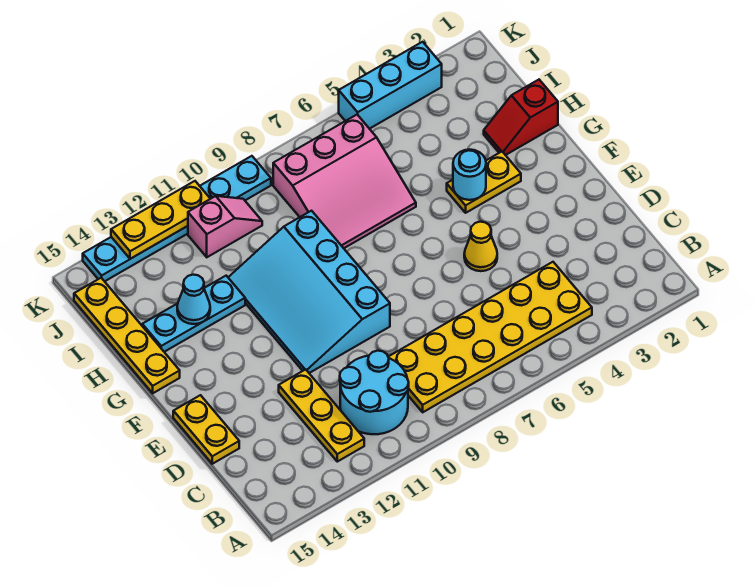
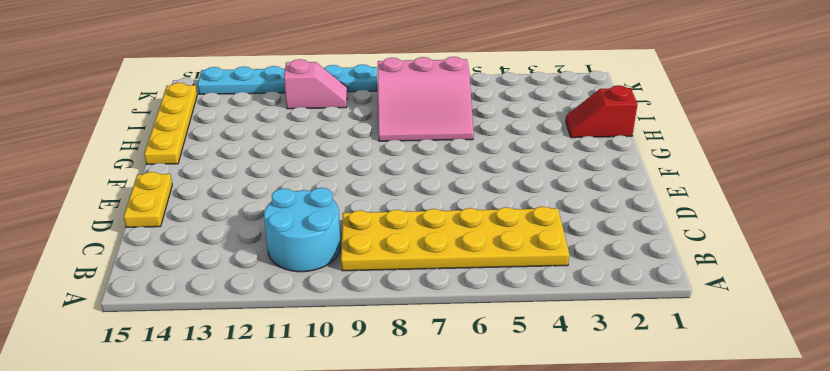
none -> yellow 1x3 plate [279,369,364,462]
none -> yellow 1x1 cone [464,222,497,271]
none -> cyan 3x4 slope [228,211,390,373]

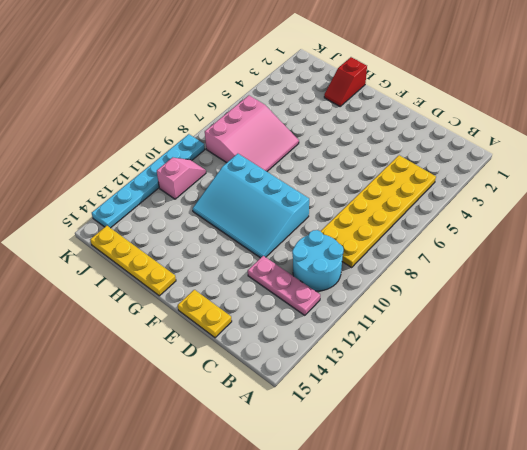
pink 1x3 plate [248,256,320,315] -> yellow 1x3 plate [279,369,364,462]
none -> yellow 1x1 cone [464,222,497,271]
none -> yellow 1x2 plate [447,151,521,213]
none -> cyan 1x3 plate [142,276,245,352]

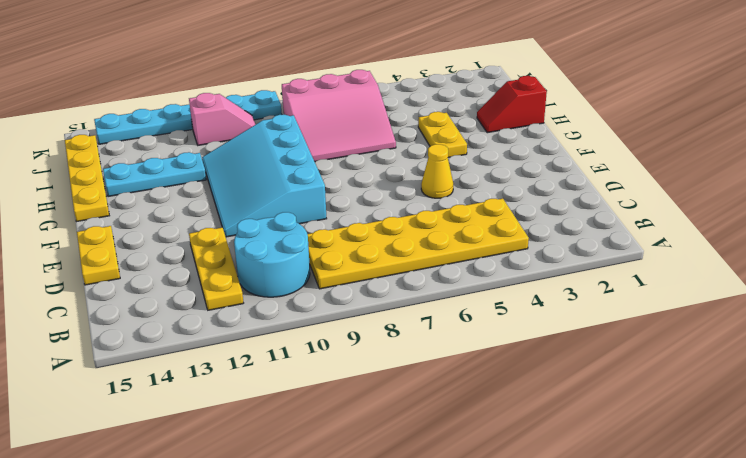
yellow 1x2 plate [418,112,467,158] -> yellow 1x2 plate turned to [447,151,521,213]
none -> cyan 1x3 brick [339,42,442,129]
none -> cyan 1x1 round brick [453,150,486,200]
none -> cyan 1x1 cone [177,275,210,324]

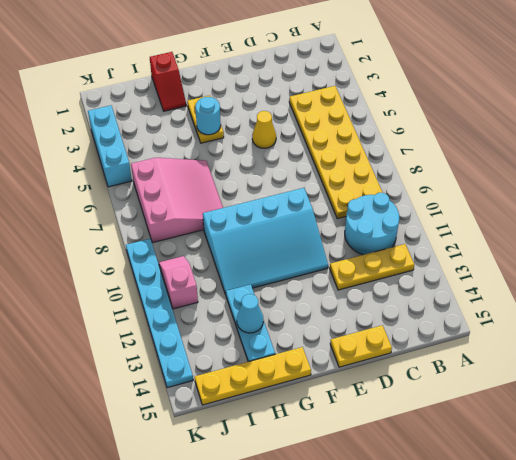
none -> yellow 1x3 plate [111,181,210,259]

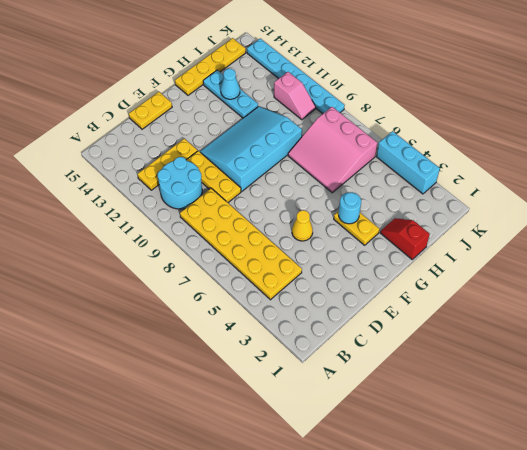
yellow 1x3 plate [186,151,241,202] -> yellow 1x3 plate moved to [111,181,210,259]

